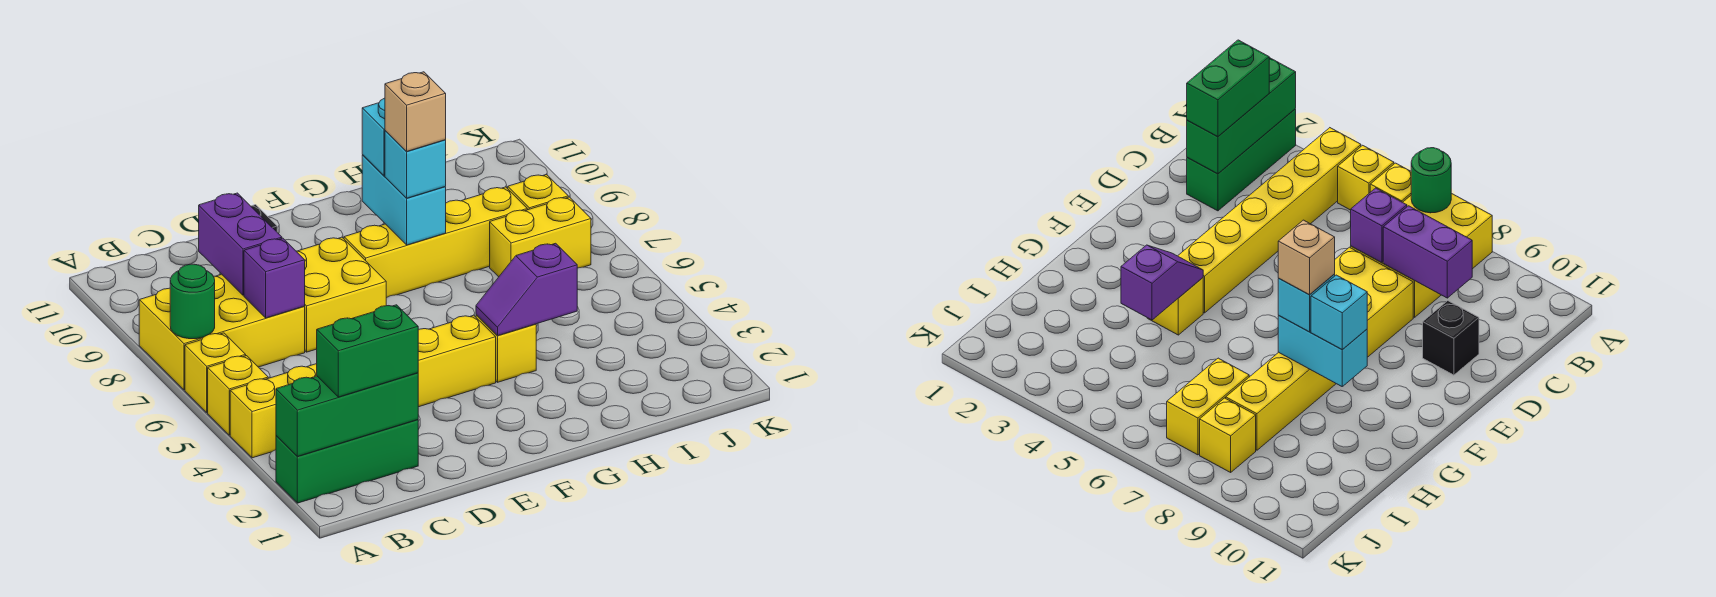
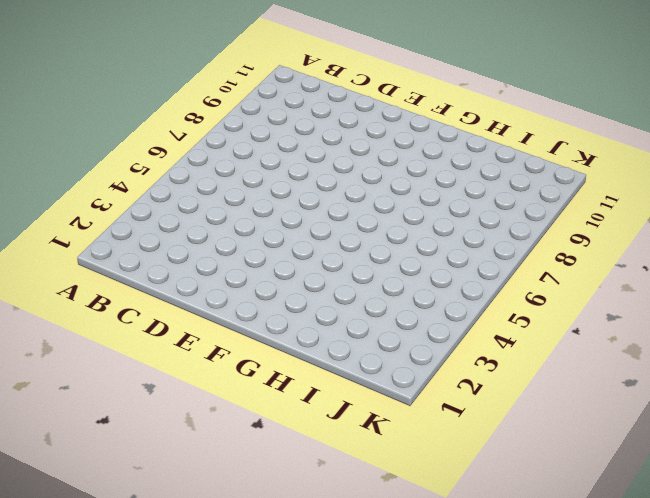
none -> green 1x3 brick [276,420,418,503]
none -> yellow 1x6 brick [230,315,496,458]
none -> yellow 1x1 brick [208,356,268,435]

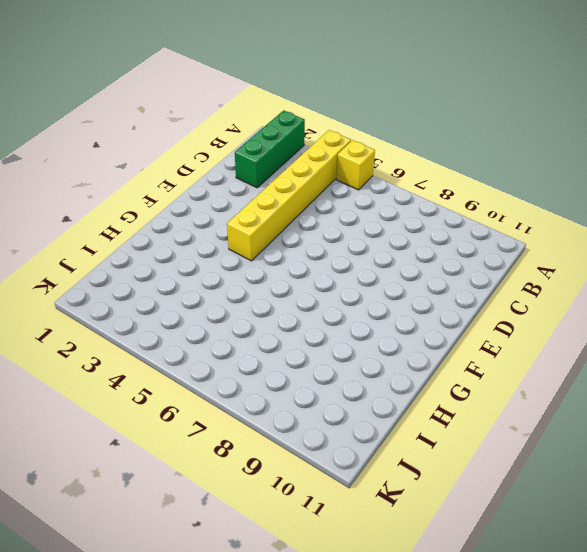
none -> yellow 1x1 brick [185,333,246,412]
none -> yellow 2x3 brick [139,274,305,390]
none -> yellow 2x2 brick [296,237,386,352]

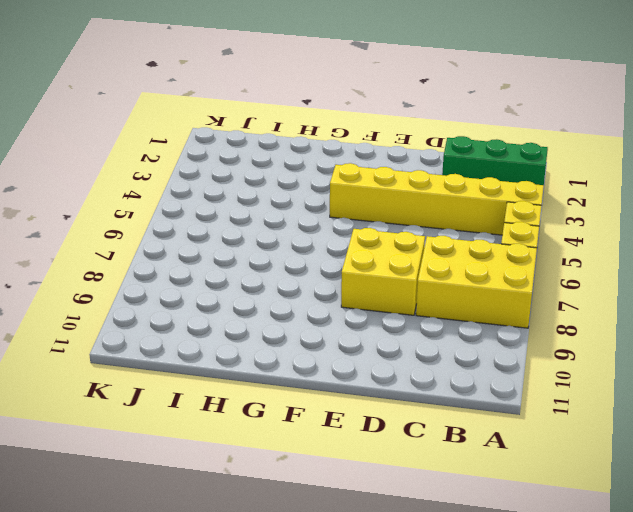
none -> black 1x1 brick [1423,301,1479,375]
none -> yellow 1x4 brick [344,187,527,298]
none -> yellow 1x1 brick [476,315,536,382]

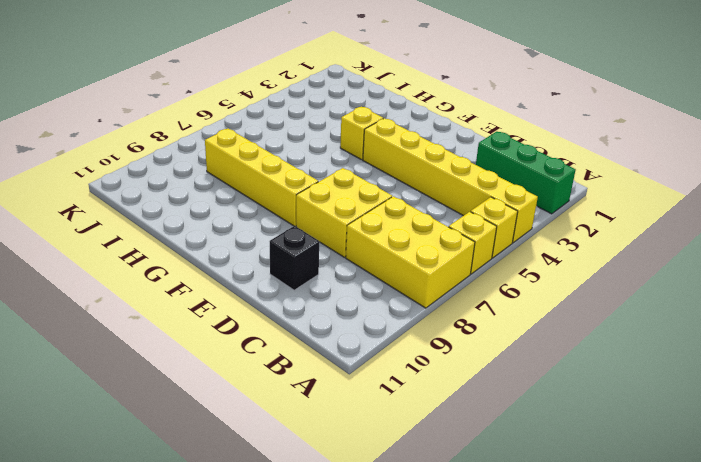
none -> yellow 1x2 brick [490,197,591,277]
none -> yellow 1x1 brick [508,174,568,210]
none -> green 1x3 brick [276,373,418,456]

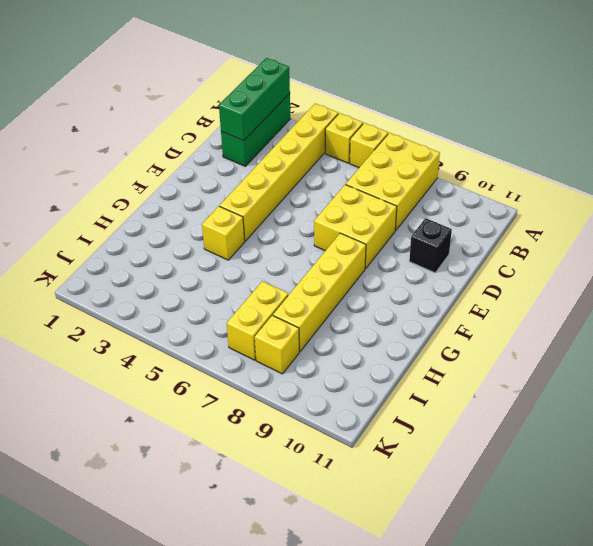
none -> green 1x1 round brick [170,264,215,339]
none -> purple 1x1 brick [244,238,305,318]
none -> purple 1x2 brick [199,193,282,295]

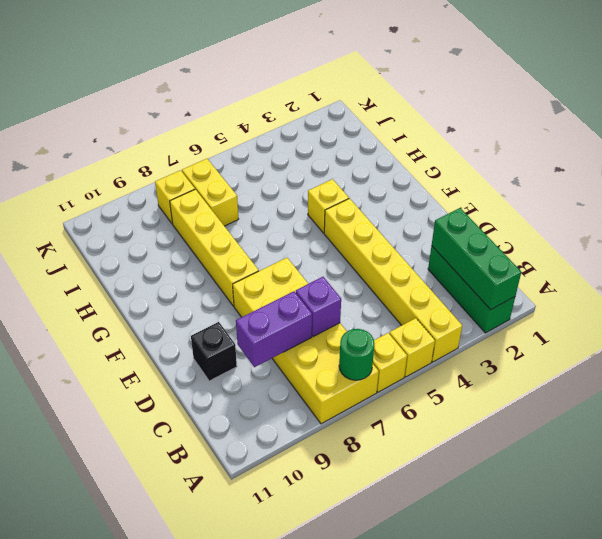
none -> purple 1x2 slope [476,243,577,335]
none -> cyan 1x2 brick [362,155,446,245]
none -> green 1x2 brick [317,305,418,397]

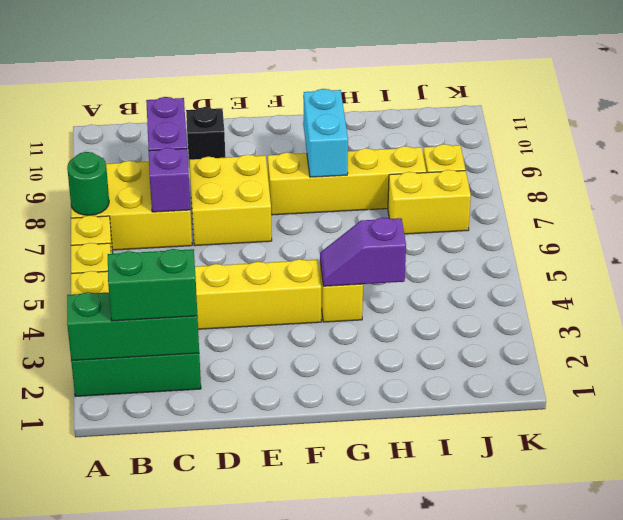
none -> cyan 1x1 brick [385,131,446,198]
none -> cyan 1x1 brick [362,98,385,176]
none -> tan 1x1 brick [385,72,446,152]

